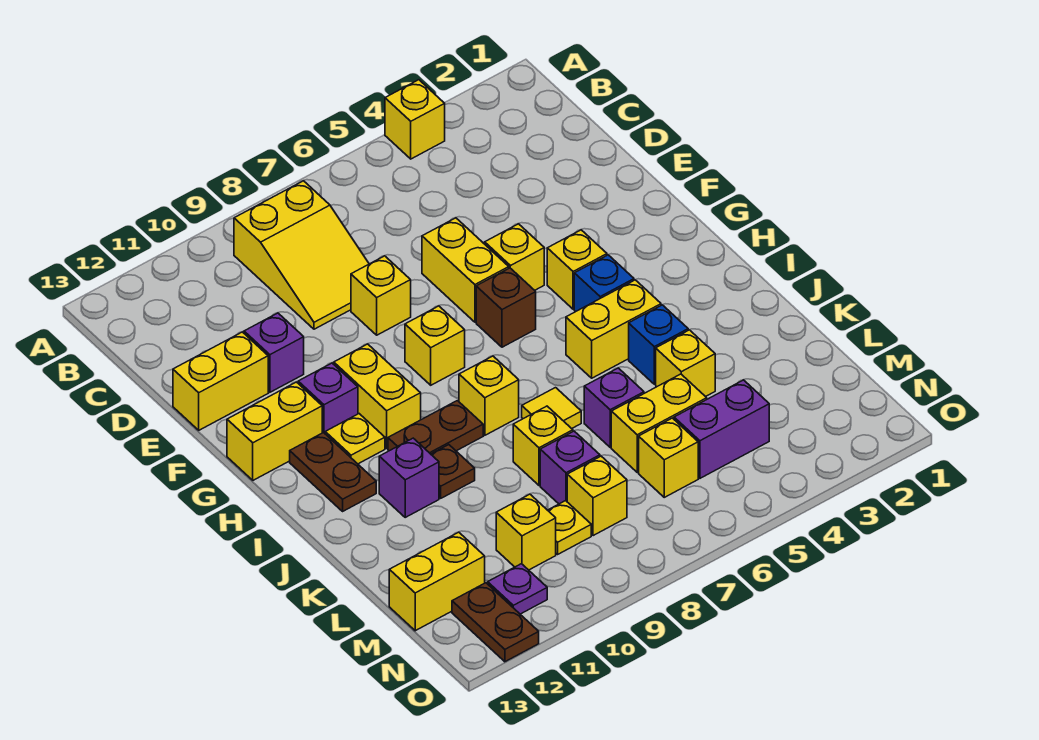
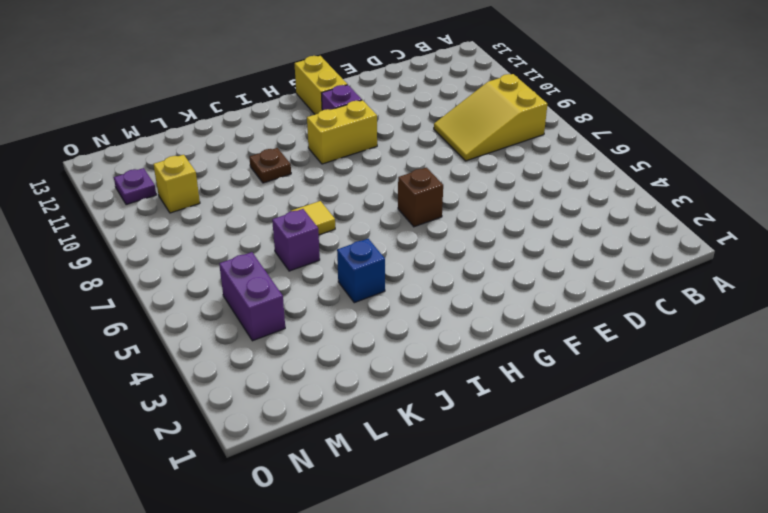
none -> yellow 1x1 brick [385,80,445,159]
none -> yellow 1x2 brick [422,218,509,322]
none -> yellow 1x1 brick [351,256,411,335]
none -> purple 1x1 brick [244,313,304,392]

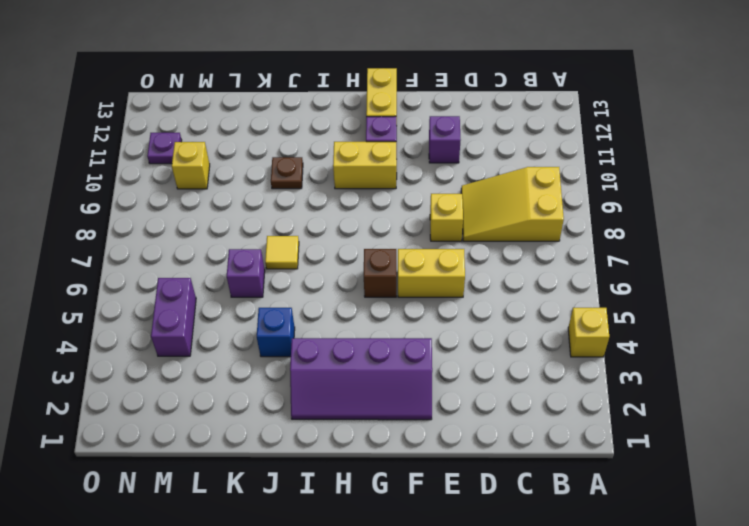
purple 2x4 slope [290,338,432,420] -> none
none -> yellow 1x2 brick [173,332,268,430]
none -> yellow 1x1 brick [485,224,544,290]
none -> yellow 1x1 brick [547,230,607,309]
none -> yellow 1x1 brick [405,306,465,385]

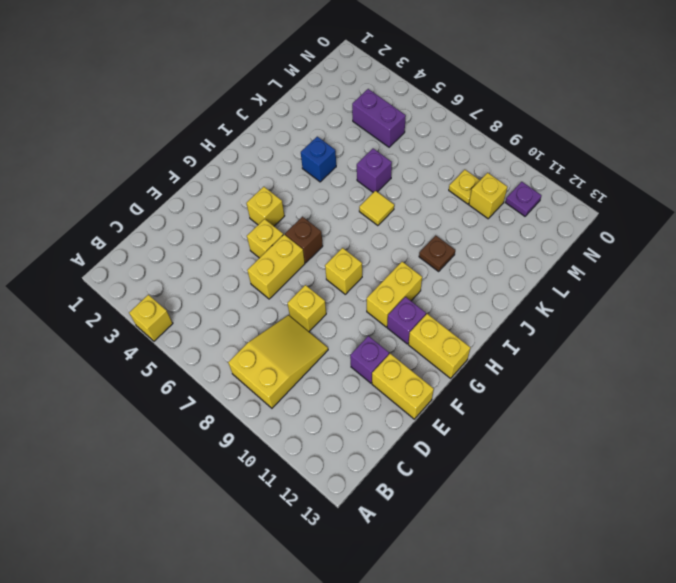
none -> blue 1x1 brick [574,255,634,312]
none -> yellow 1x1 plate [325,414,385,464]
none -> brown 1x2 plate [290,433,376,511]
none -> yellow 1x2 brick [566,280,661,378]

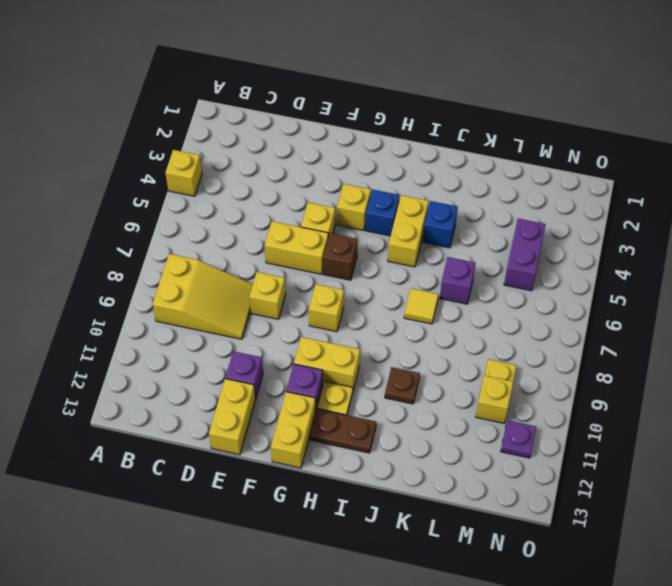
none -> yellow 1x1 brick [459,356,519,435]
none -> brown 1x2 plate [388,401,483,454]
none -> purple 1x1 brick [379,438,439,517]
none -> yellow 1x1 brick [656,330,715,397]

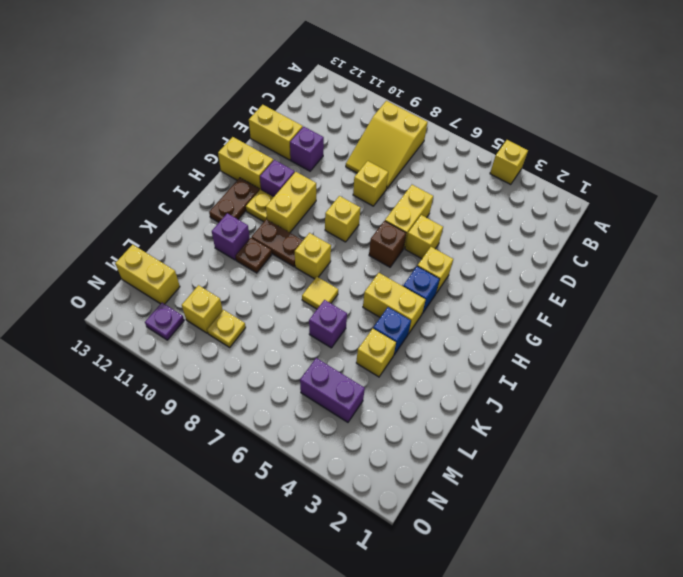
none -> yellow 1x1 brick [513,406,573,485]
none -> yellow 1x2 brick [611,374,707,472]
none -> purple 1x1 brick [540,431,600,504]
none -> yellow 1x1 brick [639,418,698,497]

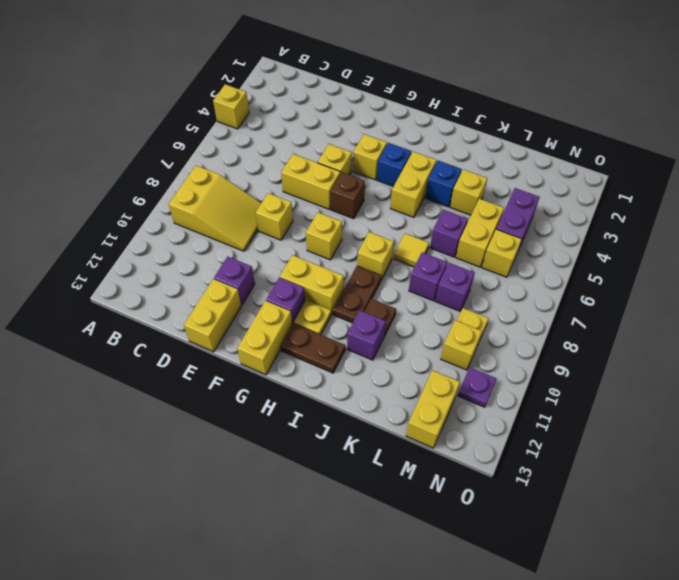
purple 1x1 brick [409,252,447,301] -> yellow 1x1 brick [513,406,573,485]
none -> yellow 1x1 brick [567,456,627,536]
none -> brown 1x2 plate [452,583,539,662]

